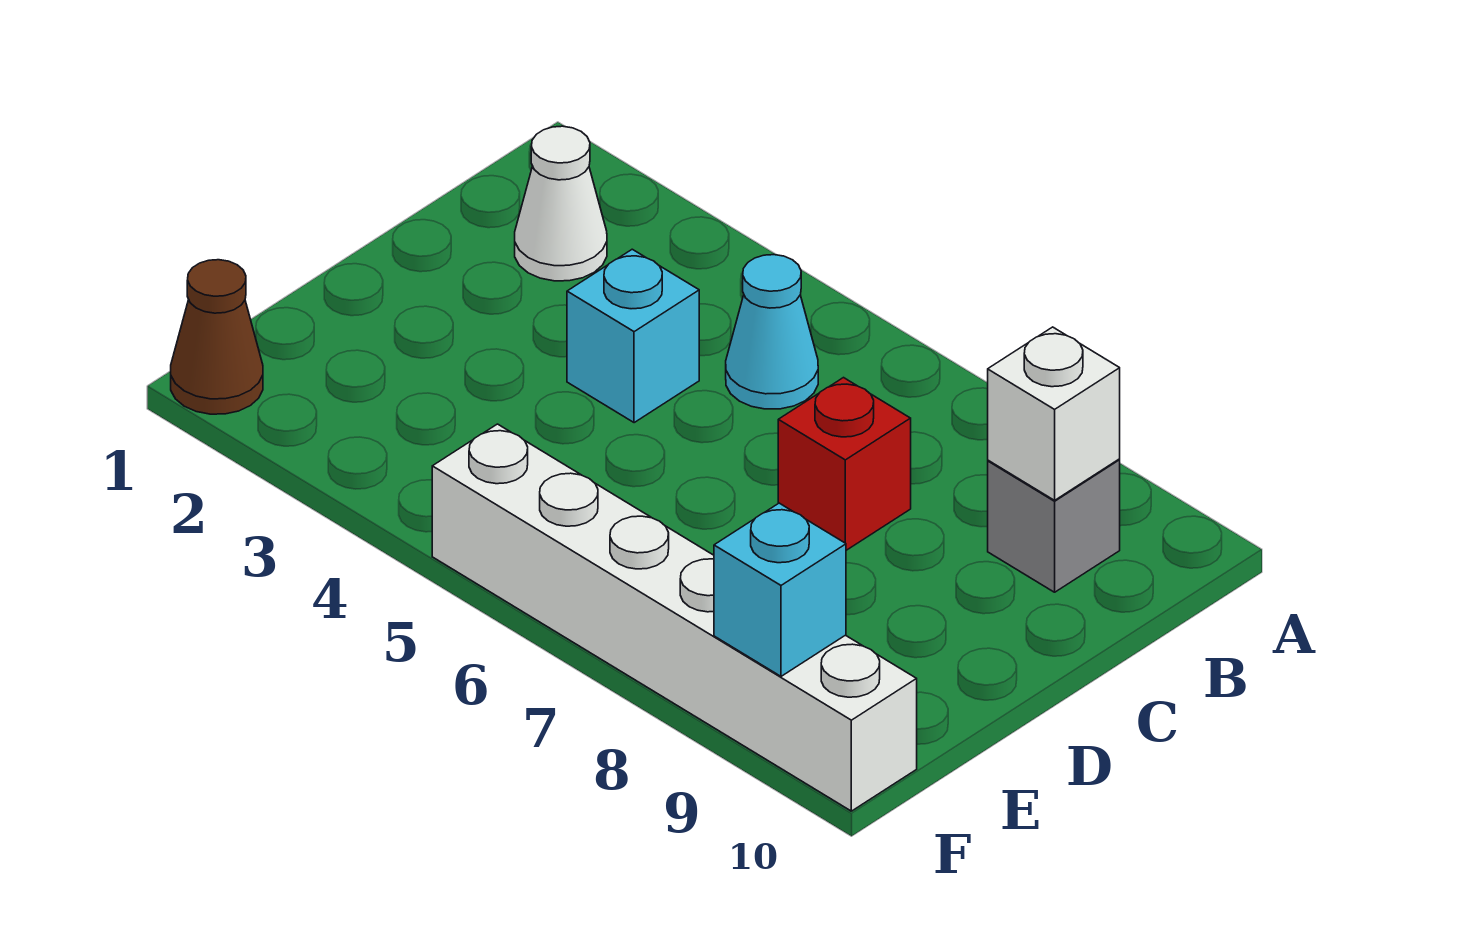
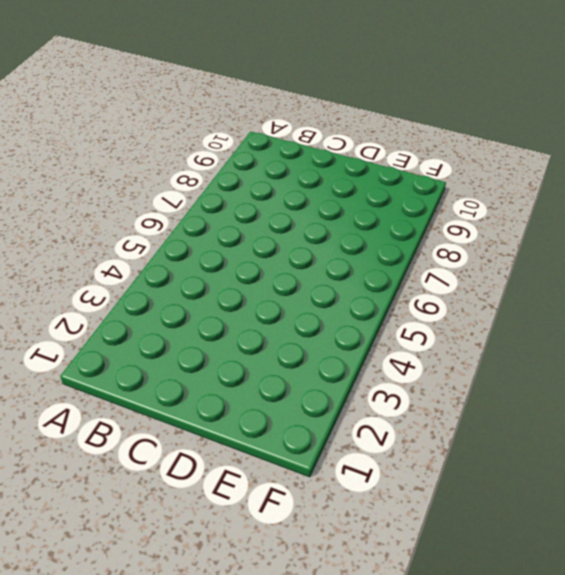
none -> white 1x1 cone [515,126,607,281]
none -> cyan 1x1 cone [726,255,818,409]

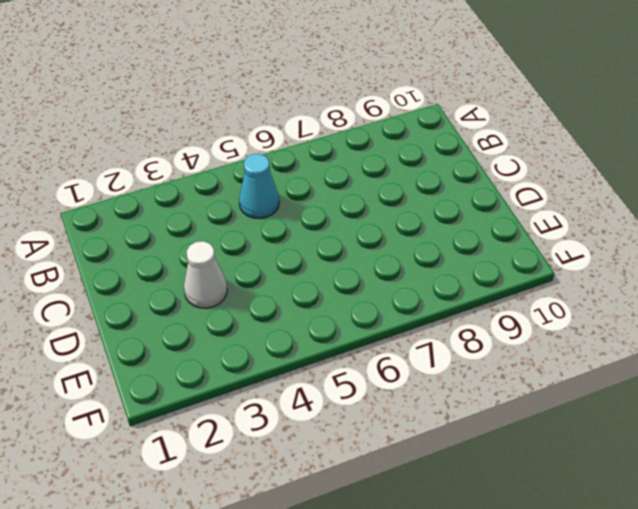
white 1x1 cone [184,241,227,308] -> white 1x1 cone moved to [515,126,607,281]
none -> grey 1x1 brick [988,459,1120,592]
none -> cyan 1x1 brick [567,249,699,423]

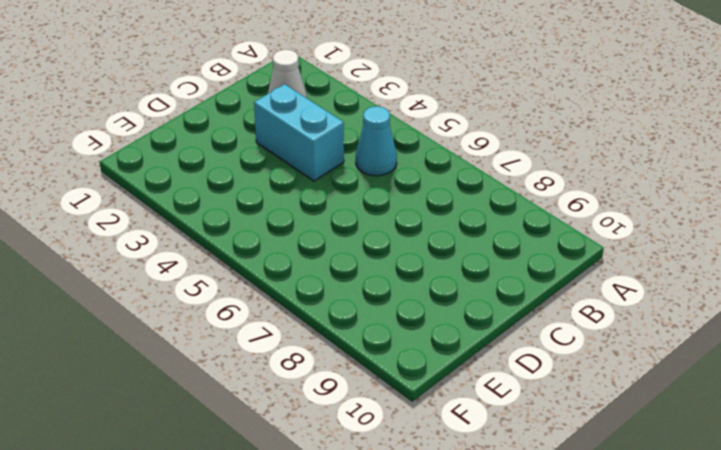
cyan 1x2 brick [254,84,344,181] -> cyan 1x1 brick [567,249,699,423]
none -> grey 1x1 brick [988,459,1120,592]
none -> red 1x1 brick [778,378,911,550]

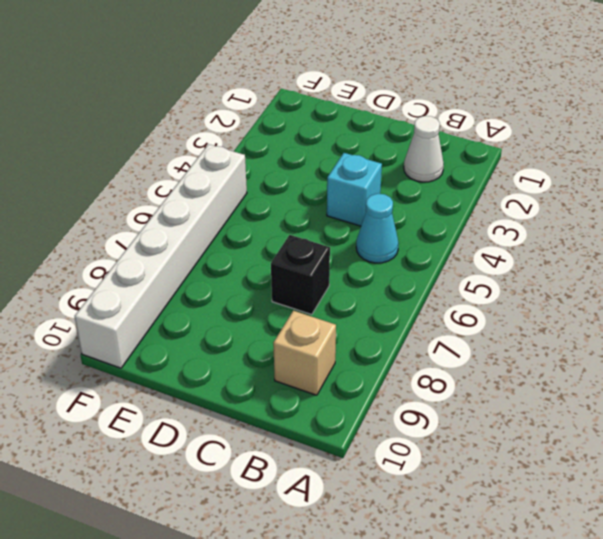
tan 1x1 brick [273,311,336,395] -> grey 1x1 brick [988,459,1120,592]
black 1x1 brick [271,235,330,315] -> red 1x1 brick [778,378,911,550]
none -> brown 1x1 cone [171,260,263,414]
none -> white 1x1 brick [988,327,1120,500]

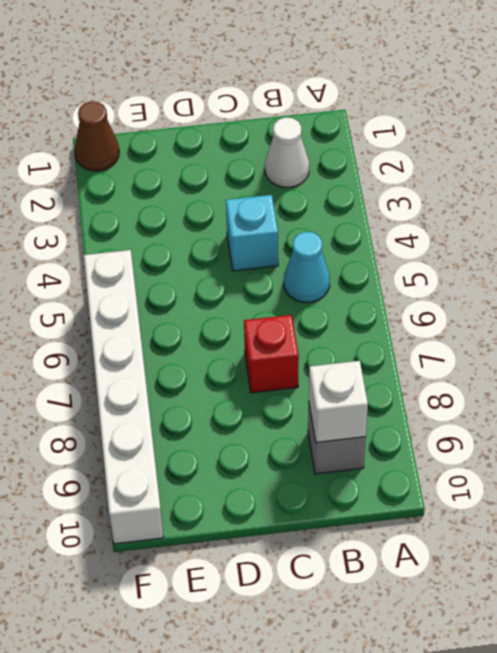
none -> cyan 1x1 brick [714,503,846,676]

